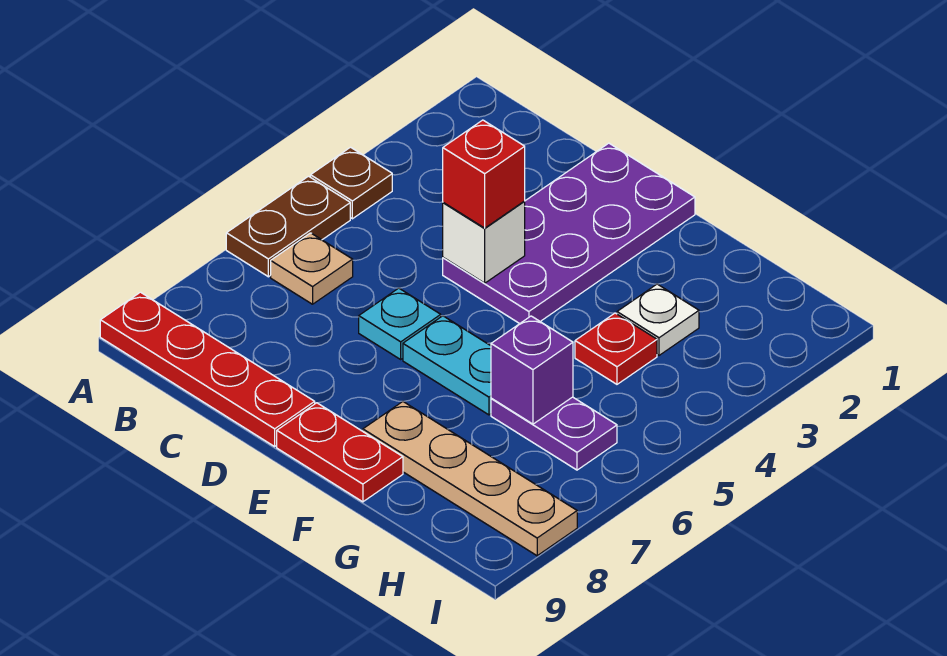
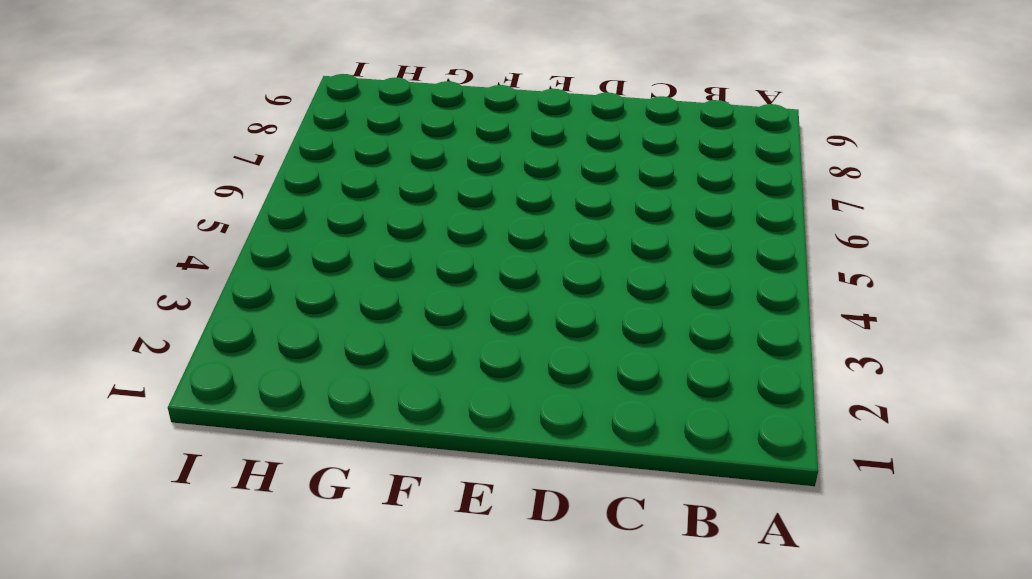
none -> brown 1x1 plate [311,147,392,219]
none -> brown 1x2 plate [226,176,350,277]
none -> red 1x4 plate [100,292,315,446]

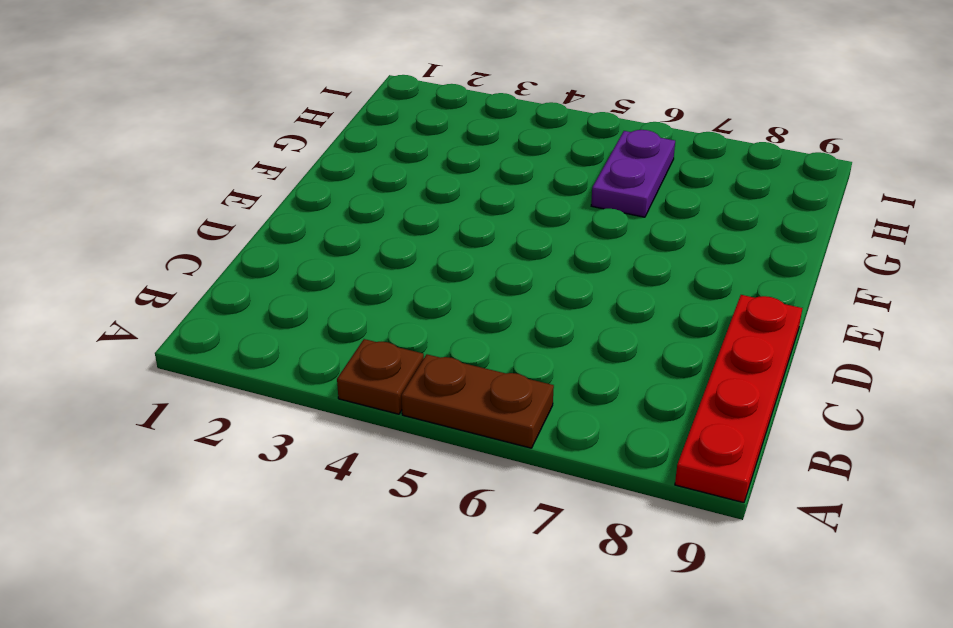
none -> tan 1x1 plate [271,233,353,304]
none -> purple 2x4 plate [443,143,695,324]
none -> cyan 1x1 plate [359,288,441,359]

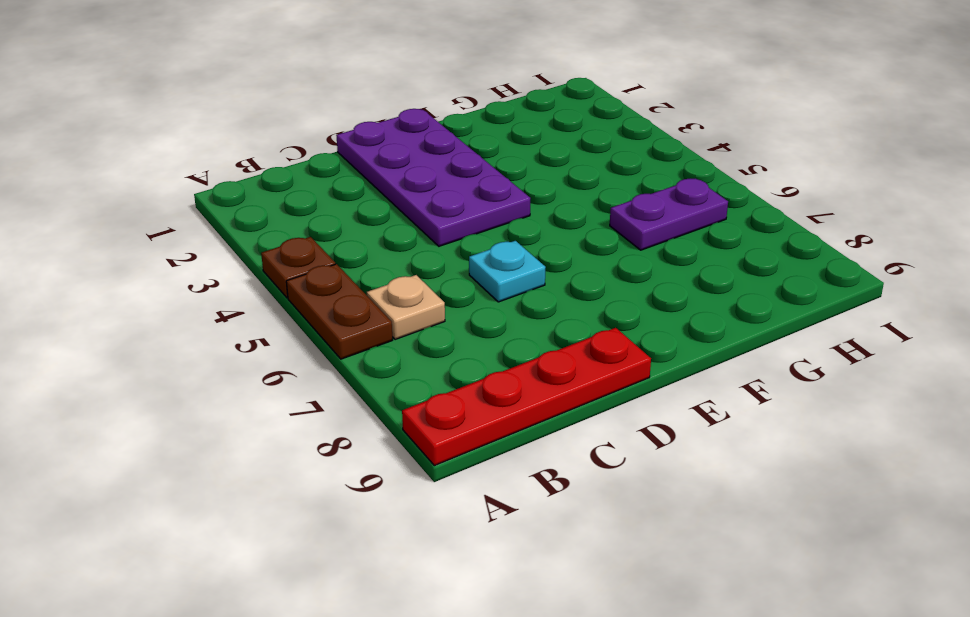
none -> cyan 1x2 plate [403,316,491,415]
none -> red 1x2 plate [277,403,403,502]
none -> tan 1x4 plate [363,402,577,556]

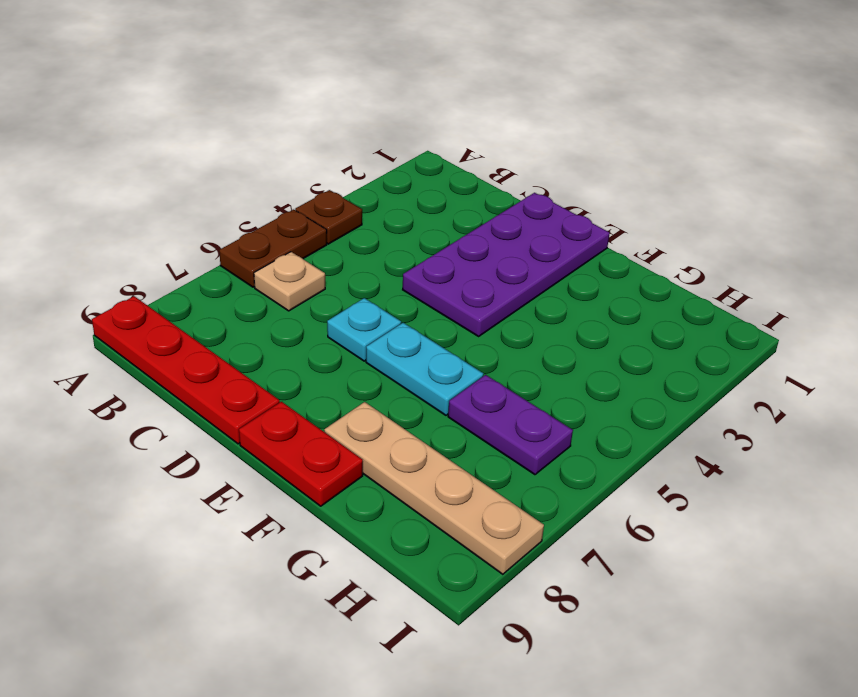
none -> white 1x1 plate [617,284,699,355]
none -> red 1x1 plate [575,313,657,384]
none -> white 1x1 brick [443,201,525,283]

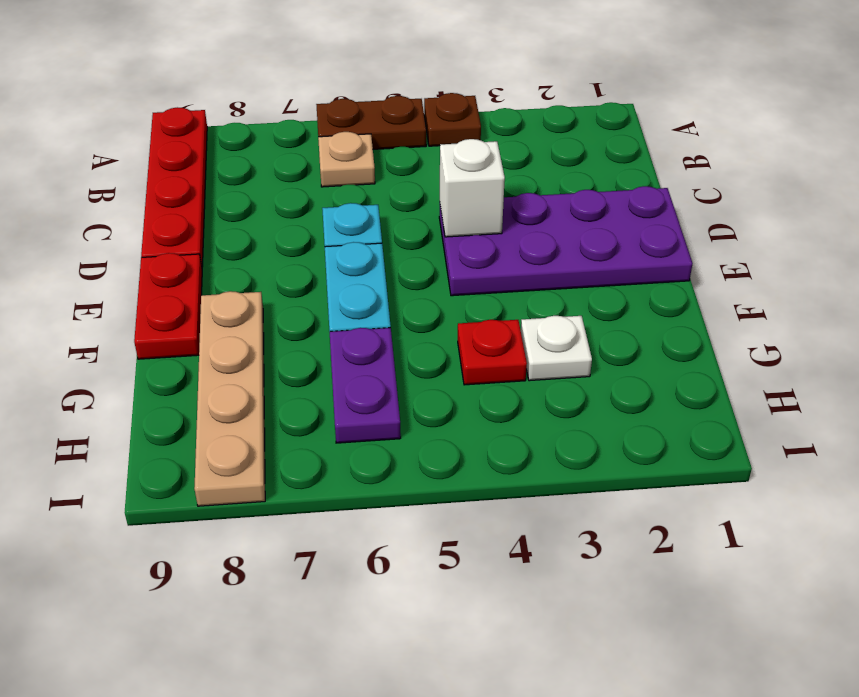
none -> purple 1x1 brick [491,316,573,424]
none -> red 1x1 brick [443,120,525,228]

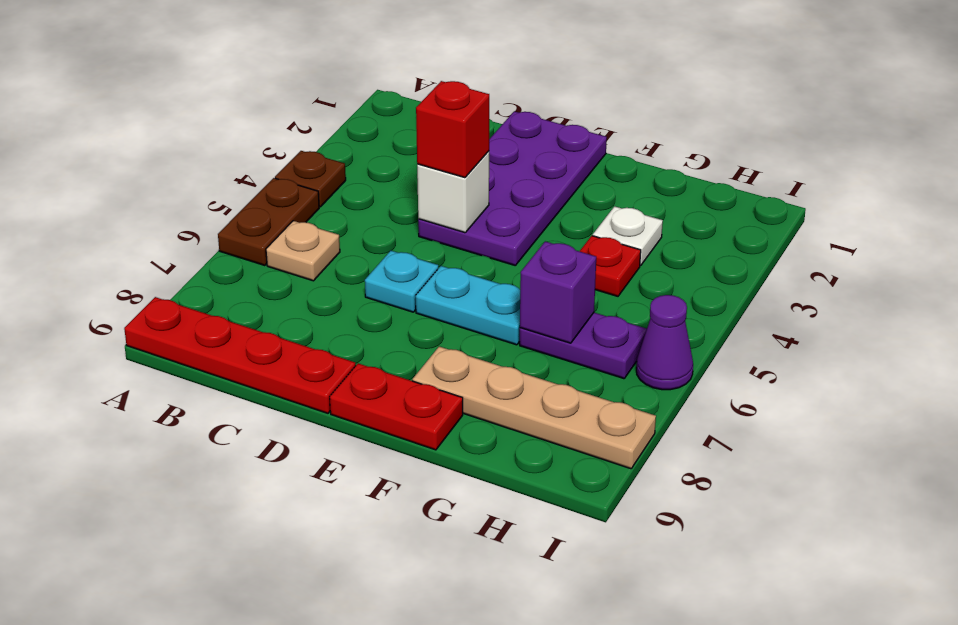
purple 1x1 cone [636,295,693,390] -> none

